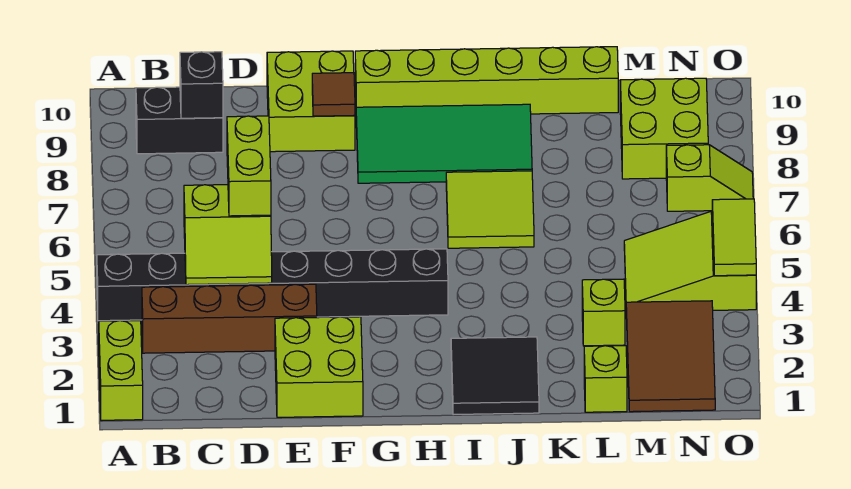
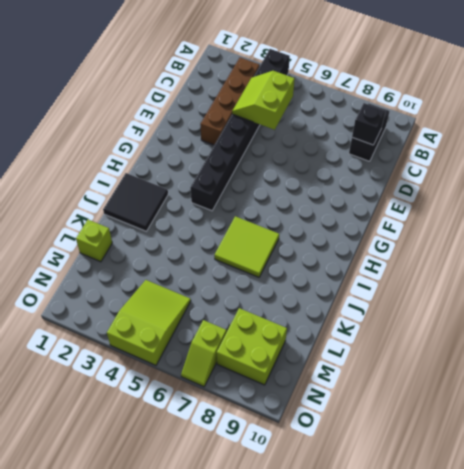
none -> lime 1x2 brick [99,321,143,420]
none -> lime 2x2 brick [275,317,363,417]
none -> lime 2x2 brick [267,51,355,152]

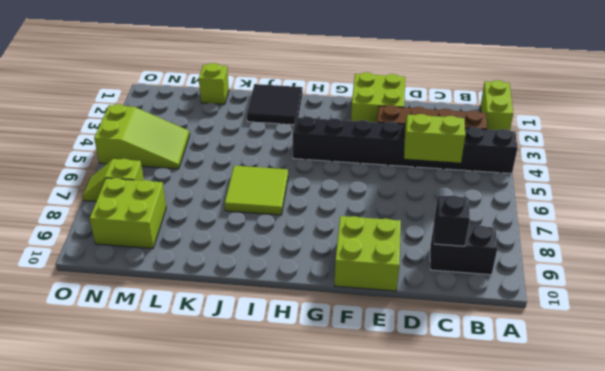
none -> green 2x4 tile [356,104,532,183]
none -> lime 1x6 brick [355,47,618,114]
none -> lime 1x1 brick [582,279,625,346]

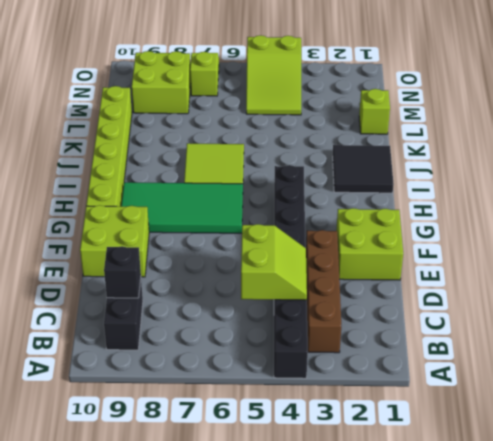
green 2x4 tile [121,182,243,233] -> green 2x4 tile turned to [356,104,532,183]
none -> lime 1x2 brick [99,321,143,420]
none -> lime 1x1 brick [582,279,625,346]
none -> brown 2x3 tile [626,301,715,412]

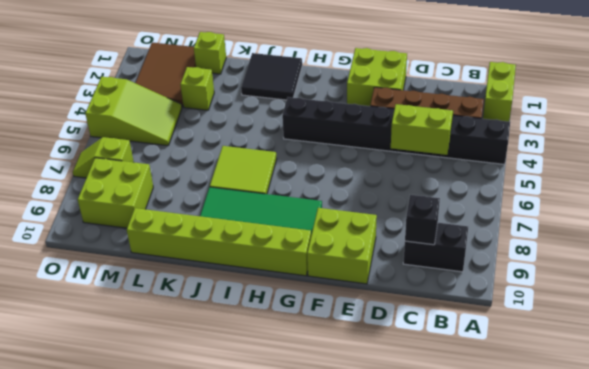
none -> brown 1x1 tile [312,73,355,116]
none -> lime 1x2 tile [712,199,756,276]
none -> lime 1x2 brick [227,116,271,216]

